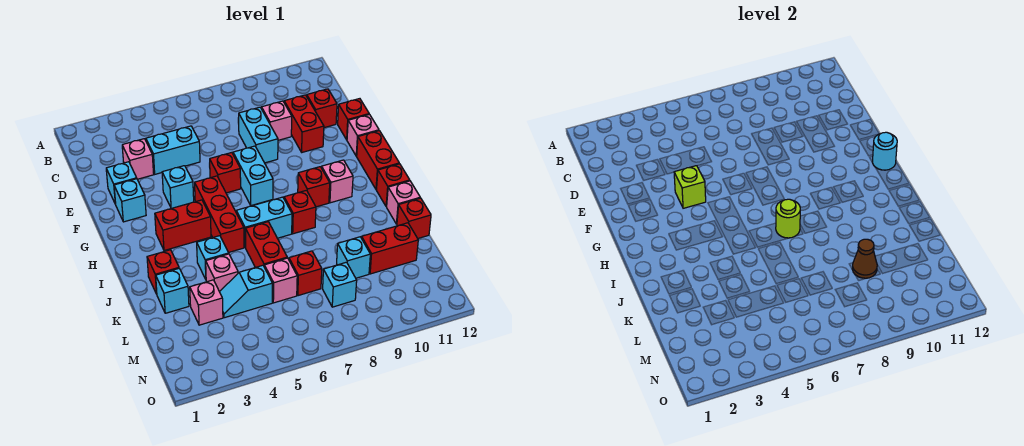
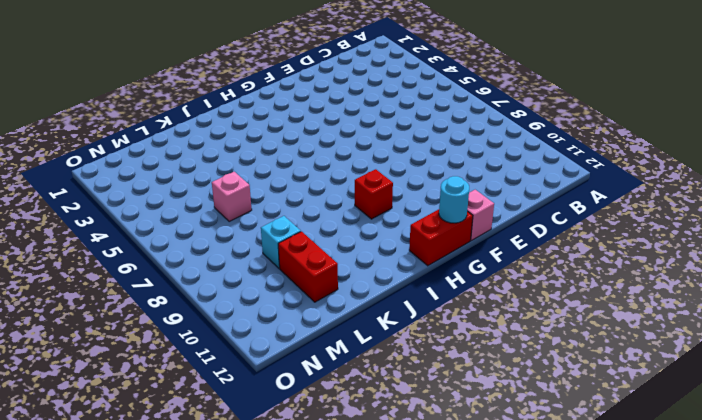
none -> pink 1x1 brick [122,139,154,179]
none -> cyan 1x2 brick [146,126,200,174]
none -> cyan 1x2 brick [239,107,278,163]
none -> pink 1x1 brick [261,101,292,140]

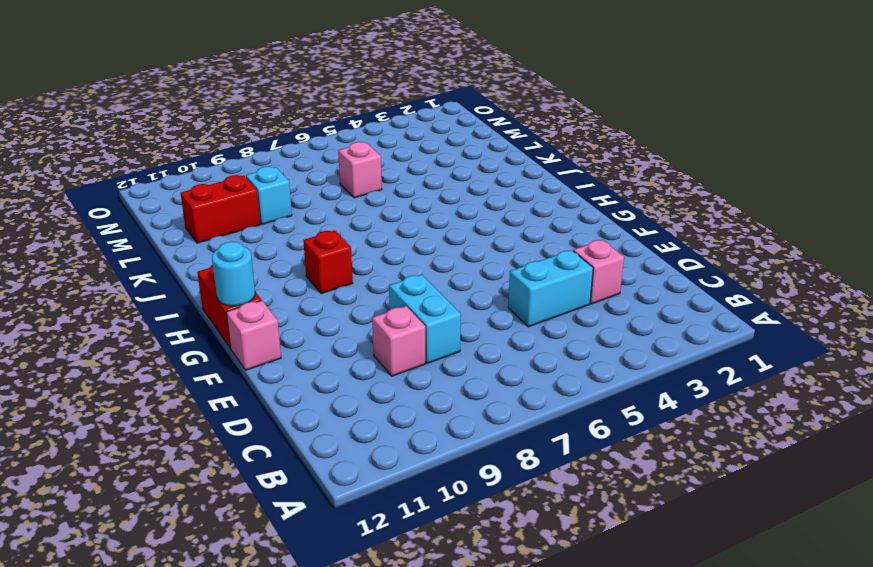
none -> red 1x2 brick [284,95,324,152]
none -> red 1x1 brick [307,89,337,128]
none -> cyan 1x1 brick [106,162,137,204]
none -> red 1x1 brick [338,99,369,140]

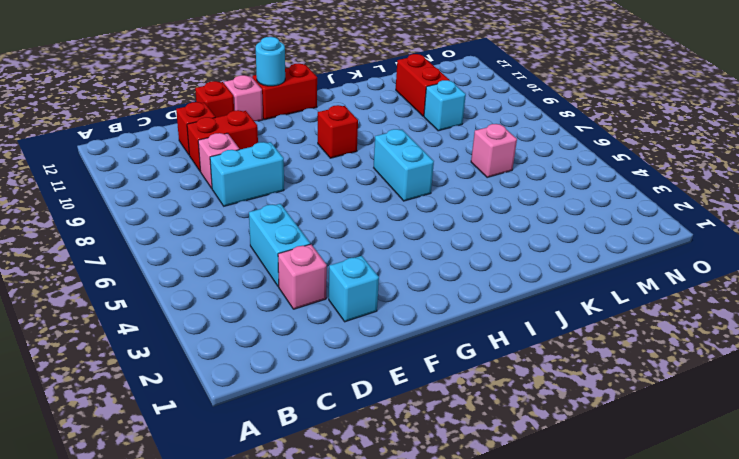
none -> cyan 1x1 brick [114,179,146,222]
none -> cyan 1x1 brick [162,166,194,208]
none -> red 1x1 brick [209,153,241,193]
none -> cyan 1x2 brick [233,146,273,206]

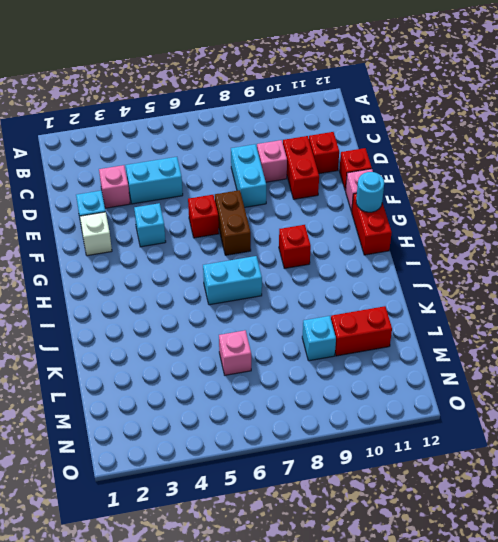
white 1x1 brick [80,212,112,256] -> cyan 1x1 brick [114,179,146,222]
brown 1x2 brick [215,190,251,255] -> cyan 1x2 brick [233,146,273,206]
none -> red 1x3 brick [195,176,244,252]
none -> red 1x2 brick [155,200,211,251]
none -> pink 1x1 brick [322,160,353,203]
none -> red 1x1 brick [284,190,316,234]

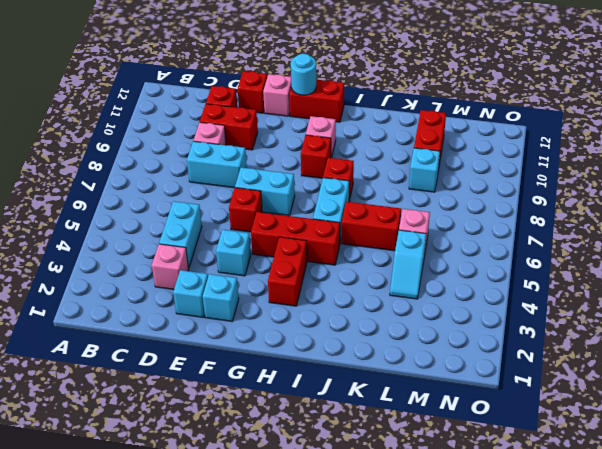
none -> red 1x1 brick [376,164,410,207]
none -> red 1x1 brick [147,250,179,294]
none -> cyan 1x1 brick [197,236,229,279]
none -> pink 1x1 brick [387,181,420,224]

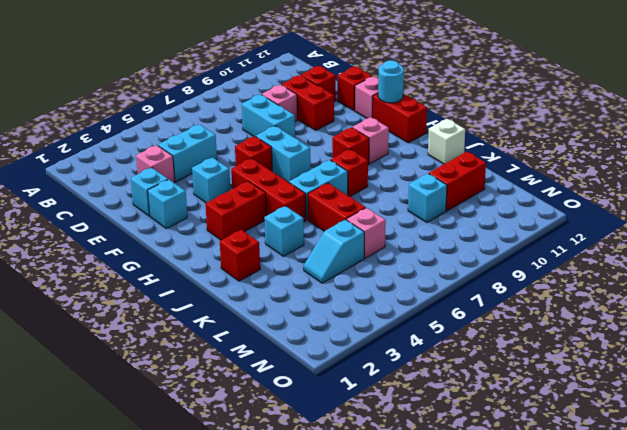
white 1x1 brick [428,119,465,164] -> pink 1x1 brick [387,181,420,224]
none -> red 1x1 brick [376,164,410,207]
none -> cyan 1x1 brick [156,269,189,313]
none -> pink 1x1 brick [206,254,238,292]
none -> red 1x1 brick [397,198,431,238]

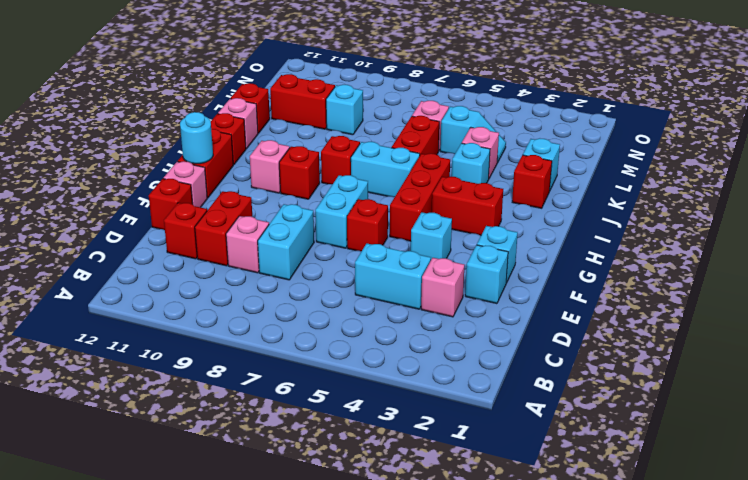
none -> pink 1x1 brick [190,280,223,325]
none -> red 1x1 brick [289,251,322,296]
none -> cyan 1x1 brick [323,262,357,307]
none -> lime 1x1 brick [674,166,706,208]

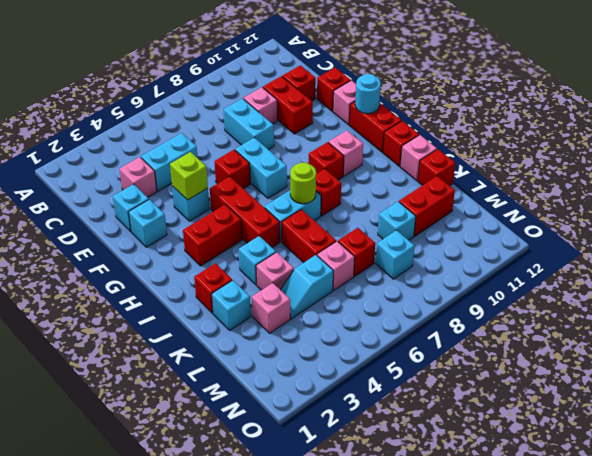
none -> brown 1x1 cone [852,239,877,278]

